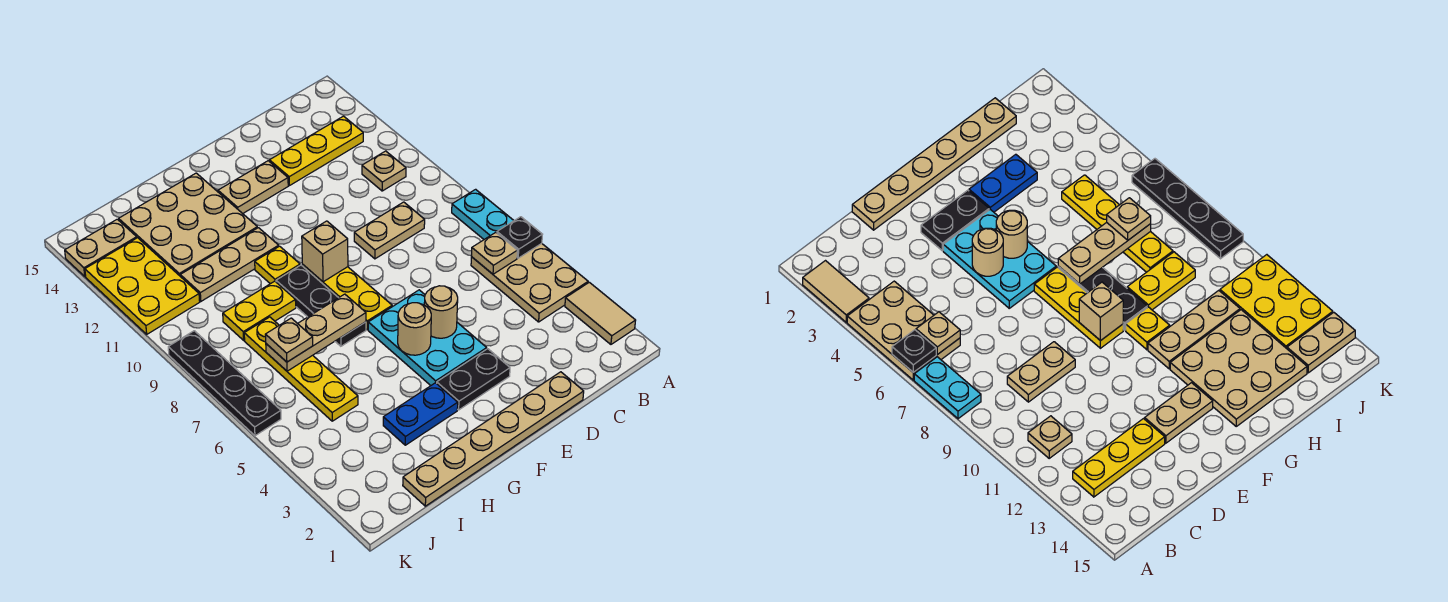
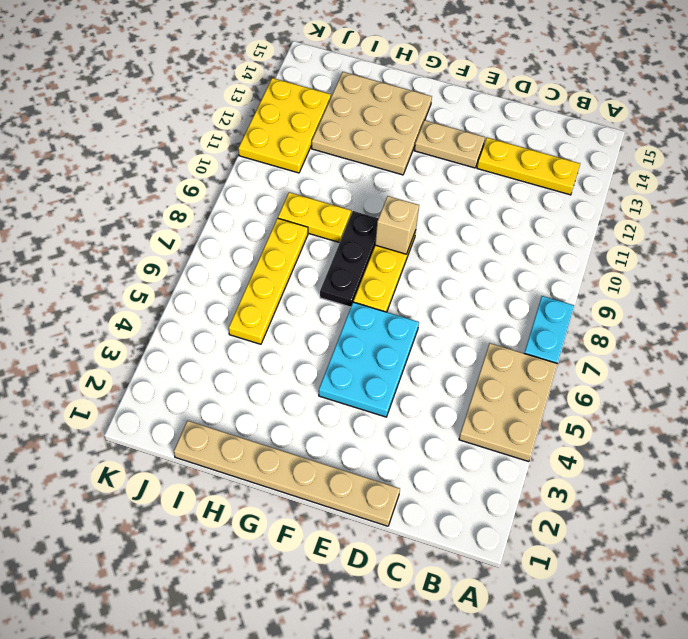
none -> tan 1x2 tile [565,282,636,344]
none -> tan 1x1 plate [362,151,406,191]
none -> tan 1x2 plate [354,202,425,259]

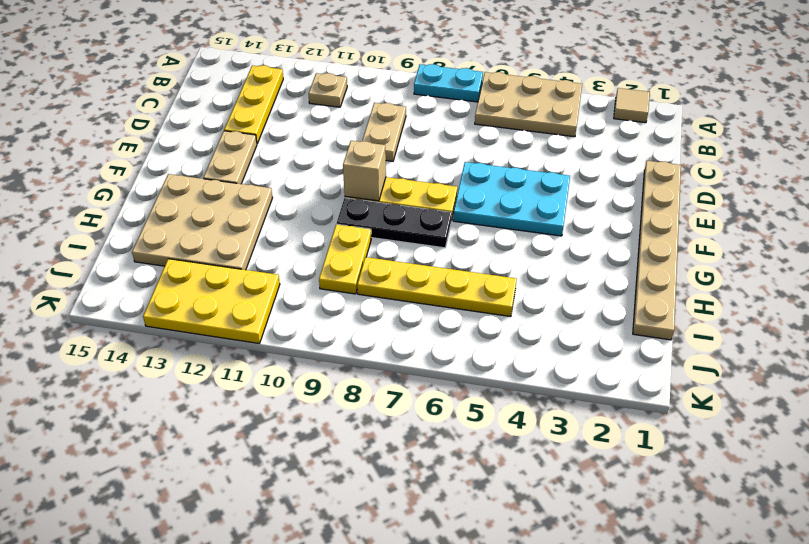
tan 1x1 tile [614,88,650,123] -> tan 1x2 tile [565,282,636,344]
none -> black 1x2 plate [437,349,510,410]
none -> blue 1x2 plate [383,383,458,445]
none -> yellow 1x1 plate [255,246,300,284]

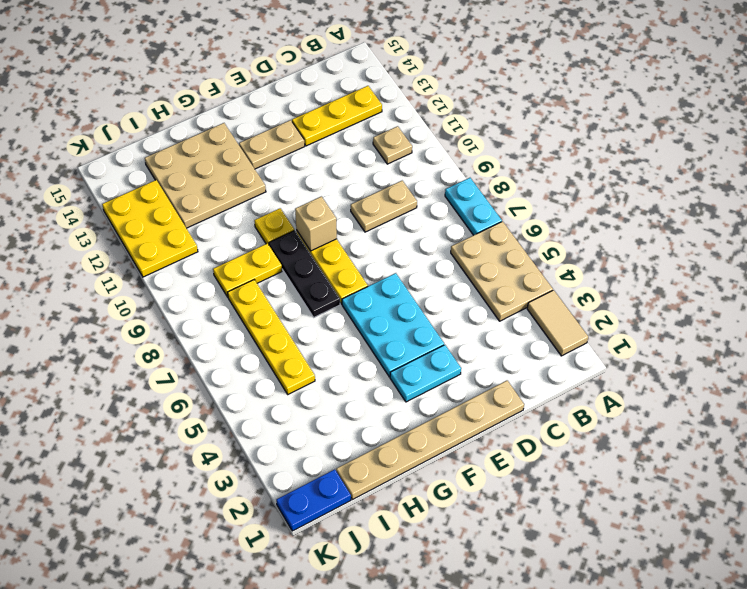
cyan 1x2 plate [390,345,461,402] -> black 1x2 plate [437,349,510,410]
blue 1x2 plate [276,469,351,531] -> blue 1x2 plate moved to [383,383,458,445]
none -> tan 1x3 plate [180,228,279,301]
none -> tan 1x2 plate [65,219,137,276]
none -> black 1x4 plate [168,331,281,436]

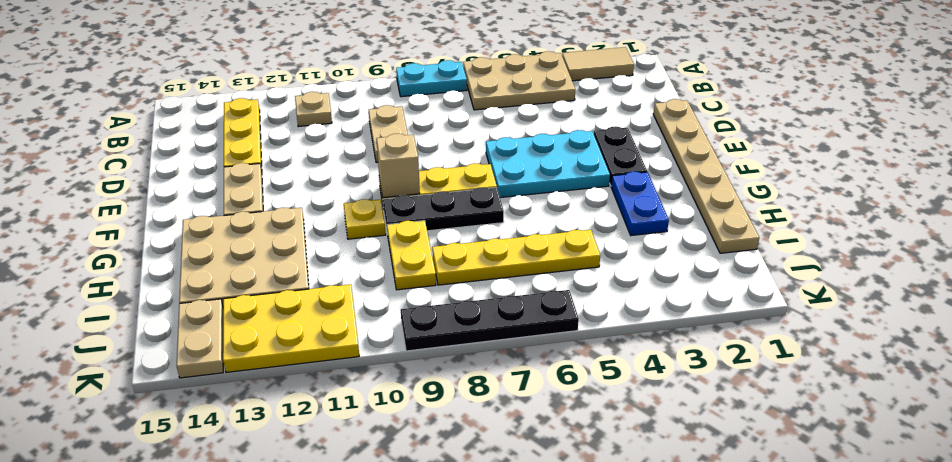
none -> tan 1x3 plate [180,228,279,301]
none -> black 1x1 plate [497,217,542,258]
none -> tan 1x1 plate [471,232,518,274]

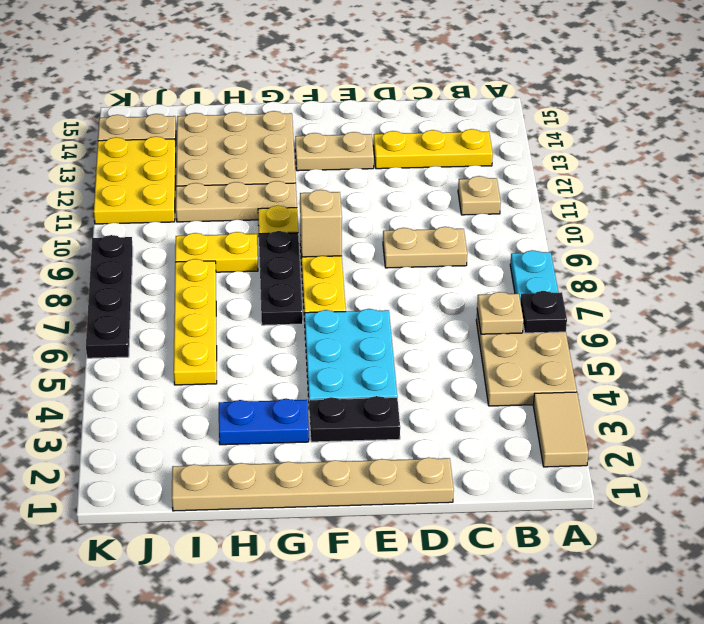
none -> tan 1x1 round brick [424,286,458,338]
none -> tan 1x1 round brick [398,303,431,355]
none -> tan 1x3 plate [266,294,366,371]

